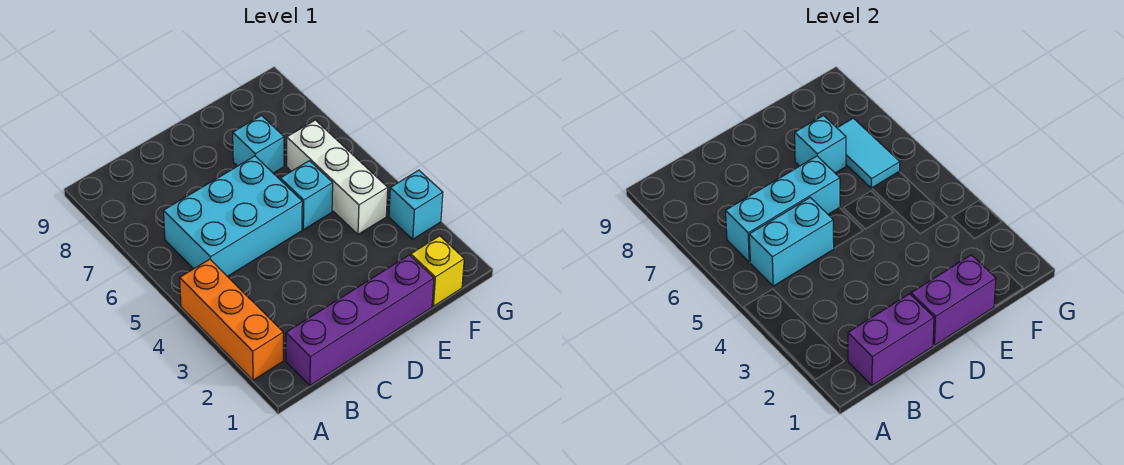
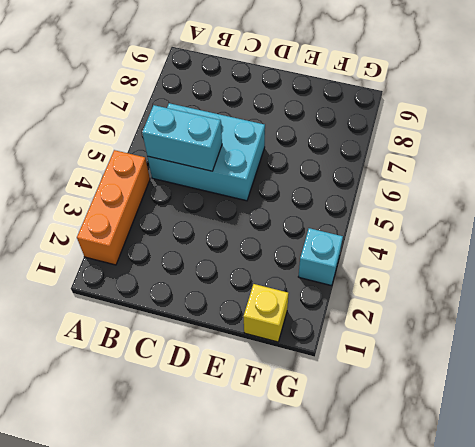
none -> purple 1x4 brick [286,255,434,385]
none -> cyan 1x1 brick [280,161,333,230]
none -> cyan 1x1 brick [233,115,284,173]

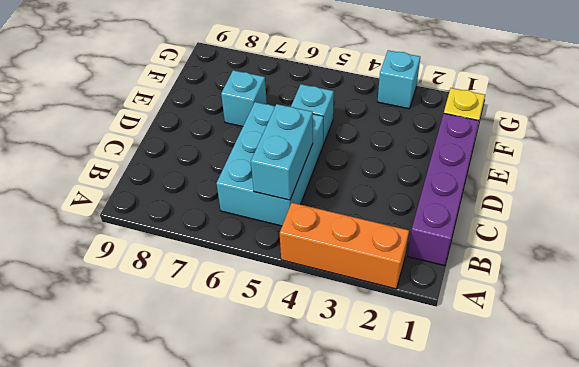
none -> white 1x3 brick [287,120,388,234]
none -> purple 1x2 brick [848,294,934,385]
none -> cyan 1x3 brick [726,156,840,262]

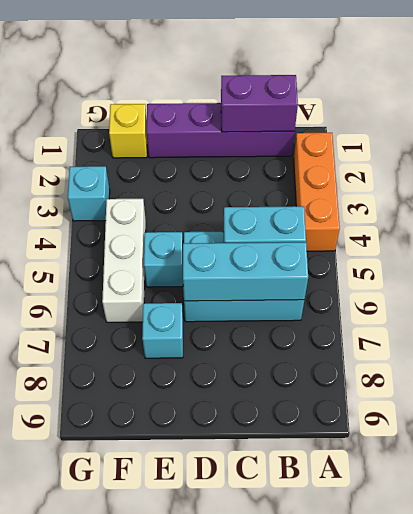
none -> purple 1x2 brick [911,255,996,345]
none -> cyan 1x1 brick [795,115,846,173]
none -> cyan 1x2 tile [837,118,900,188]

